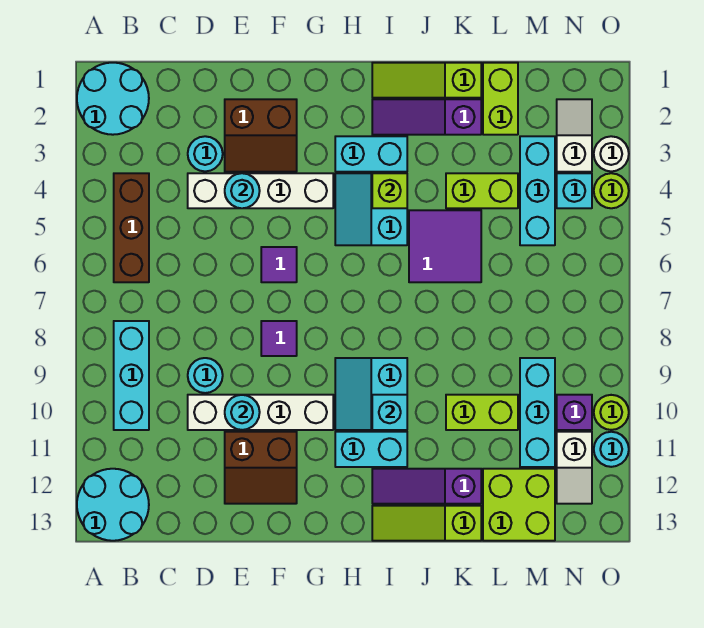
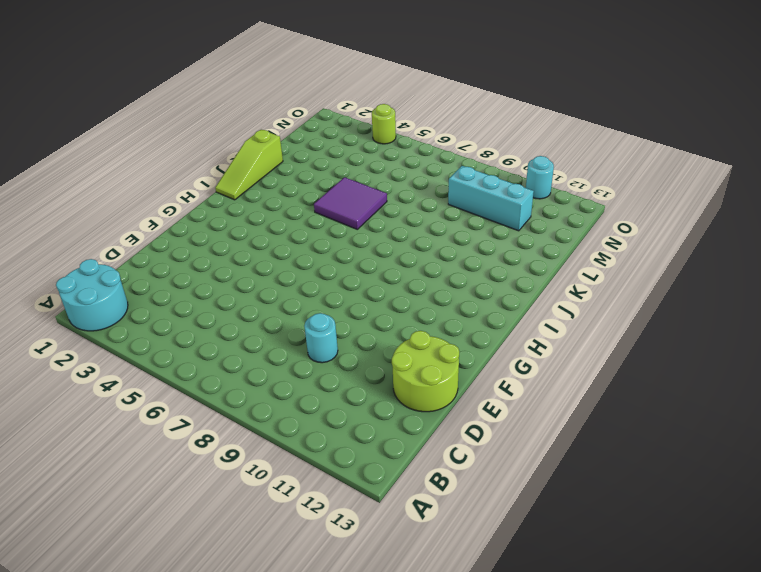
lime 2x2 round brick [392,331,459,412] -> brown 2x2 slope [225,432,297,504]
none -> cyan 2x2 round brick [77,469,149,541]
none -> brown 1x3 brick [114,173,149,282]
none -> cyan 1x3 brick [114,321,149,430]
none -> cyan 1x1 round brick [188,136,223,171]

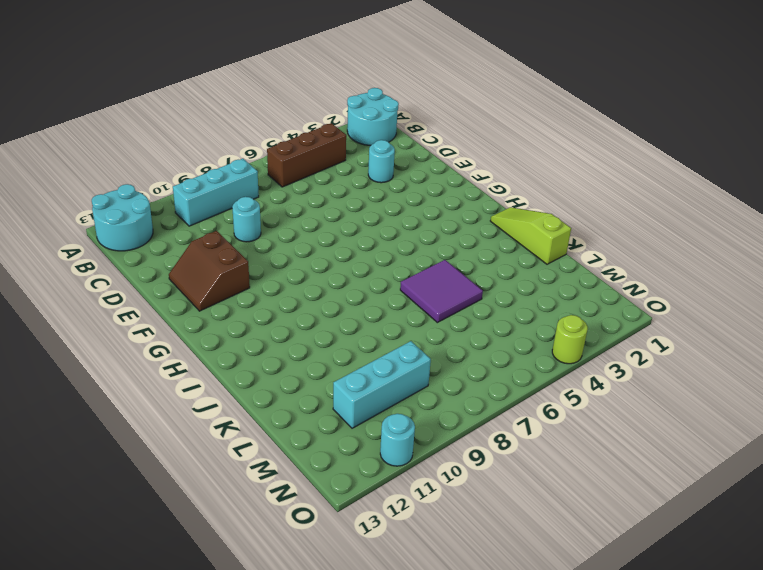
none -> white 1x4 brick [188,173,333,208]
none -> white 1x4 brick [188,395,333,430]
none -> brown 2x2 slope [225,99,297,172]
none -> purple 1x1 tile [261,247,297,282]

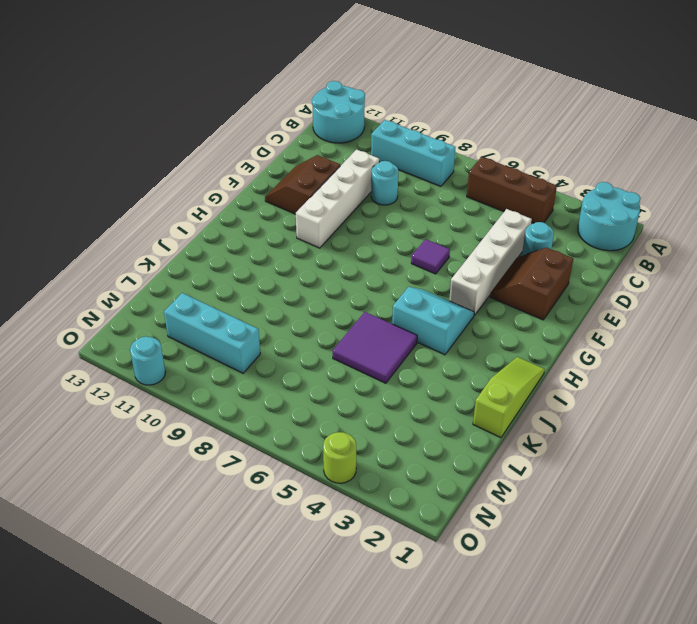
none -> purple 1x1 tile [261,321,297,356]
none -> cyan 1x2 brick [335,136,407,172]
none -> cyan 2x2 slope [335,358,407,430]
none -> cyan 1x2 brick [335,432,407,467]

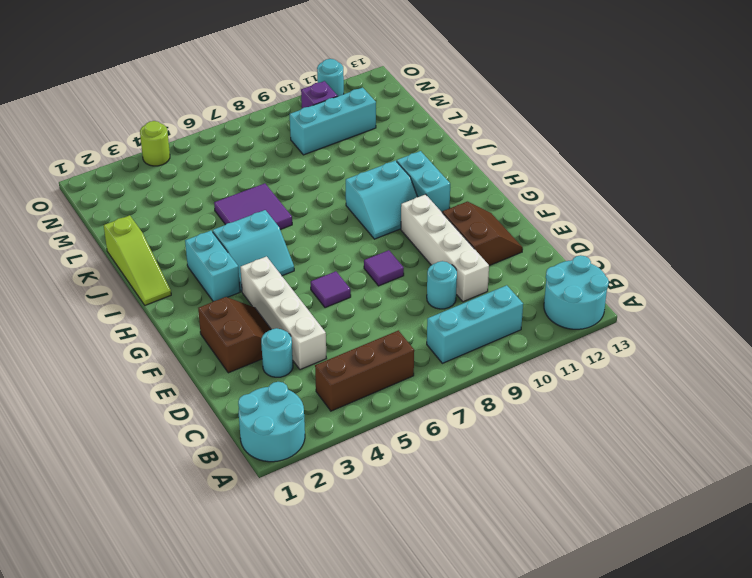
none -> purple 1x3 slope [372,99,481,135]
none -> purple 1x3 slope [372,469,481,504]
none -> lime 1x3 slope [372,506,481,541]
none -> lime 1x2 brick [446,173,518,208]

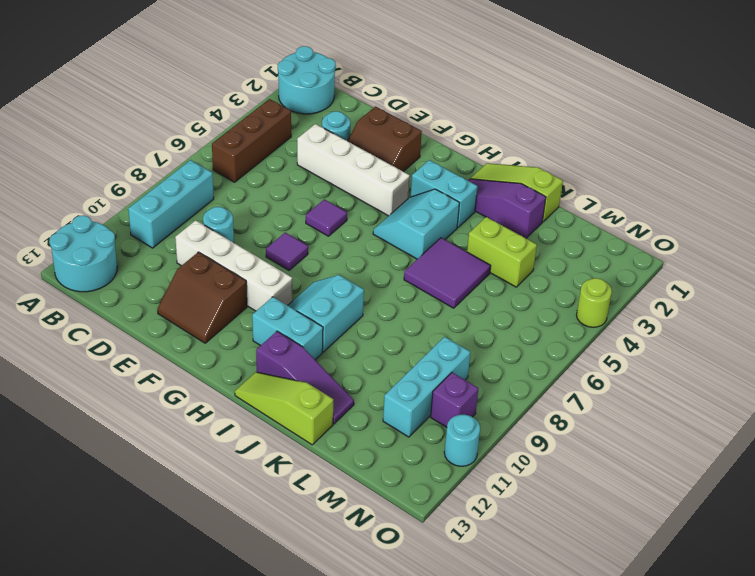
purple 1x3 slope [256,331,354,424] -> purple 1x3 slope turned to [372,469,481,504]
none -> lime 1x2 brick [446,395,518,430]
none -> lime 1x2 brick [483,63,518,135]
none -> lime 2x2 brick [483,469,555,541]
none -> cyan 1x3 brick [520,136,555,245]

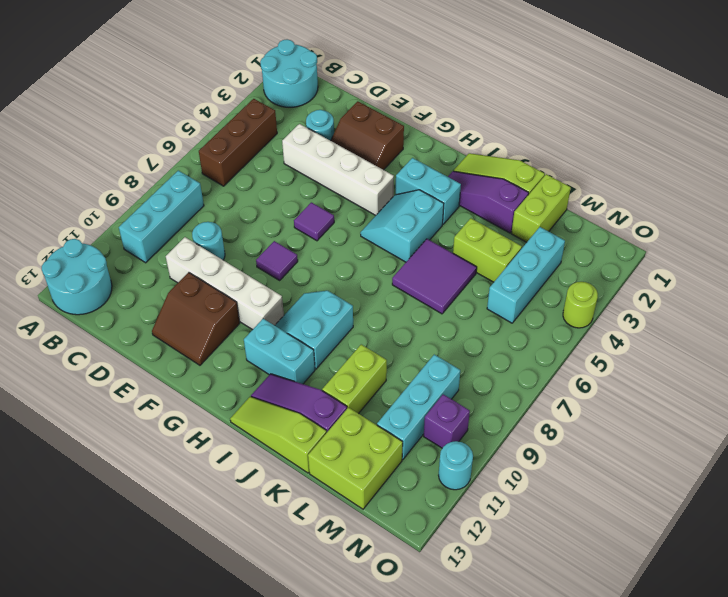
lime 1x2 brick [322,344,387,414] -> lime 1x2 brick turned to [446,395,518,430]
none -> white 1x2 slope [557,99,592,172]
none -> cyan 1x1 brick [557,173,592,208]
none -> white 1x2 slope [557,432,592,504]
none -> white 1x1 round brick [594,136,629,171]

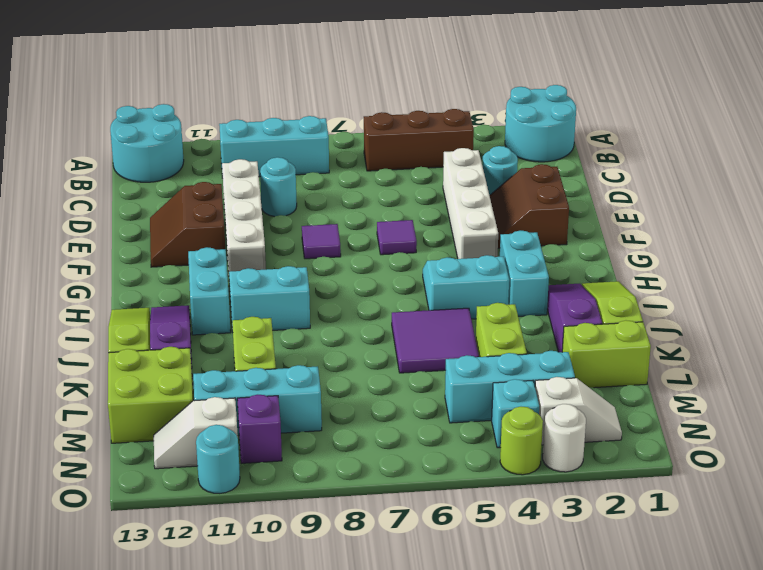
none -> lime 1x1 round brick [594,395,629,430]
none -> cyan 1x1 round brick [225,173,260,208]
none -> cyan 1x1 round brick [225,395,260,430]
none -> lime 1x1 brick [372,173,407,208]

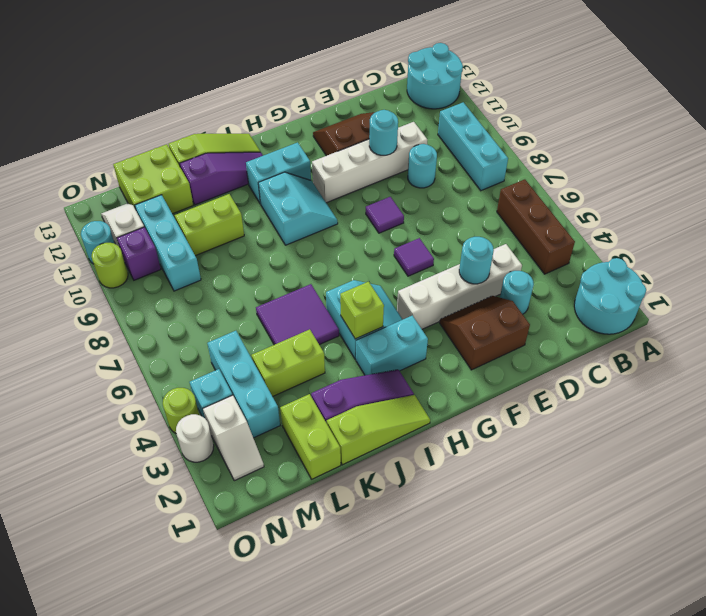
none -> cyan 1x1 brick [372,395,407,430]

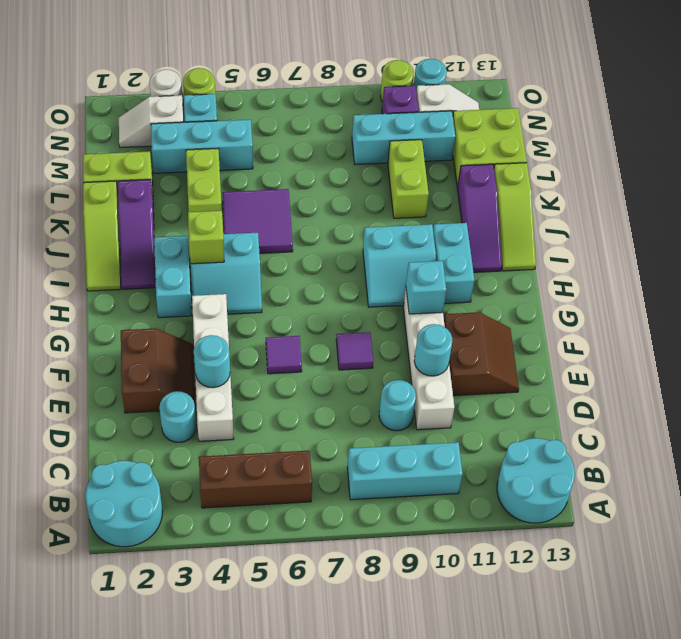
cyan 1x1 brick [406,261,446,314] -> cyan 1x1 brick moved to [372,395,407,430]

